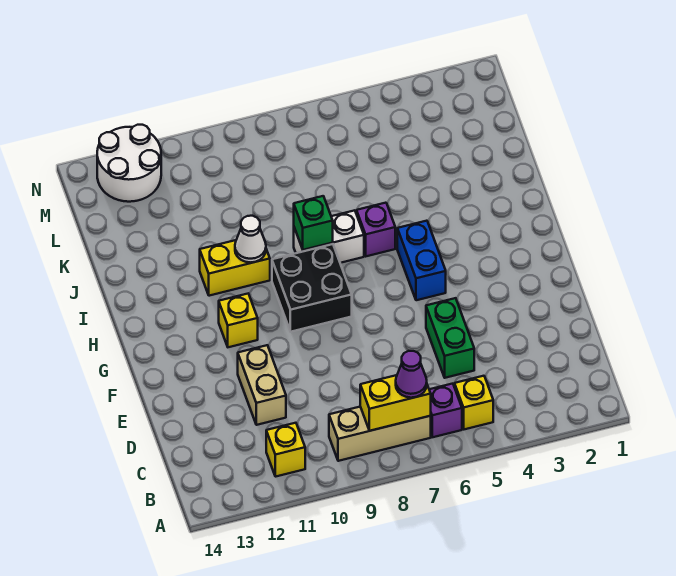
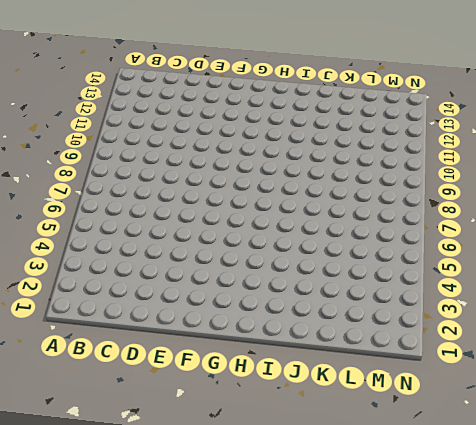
none -> yellow 1x1 brick [454,376,493,429]
none -> purple 1x1 brick [429,384,462,437]
none -> tan 1x3 brick [329,407,431,461]

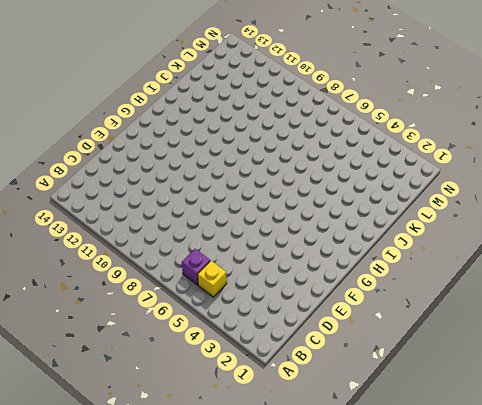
none -> tan 1x3 brick [329,407,431,461]
none -> yellow 1x1 brick [266,423,305,477]
none -> green 1x2 brick [426,298,474,378]

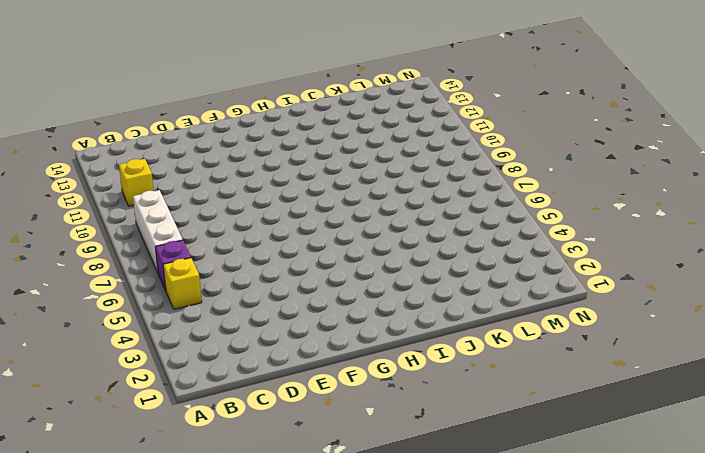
white 1x3 brick [133,190,183,272] -> tan 1x3 brick [329,407,431,461]
none -> green 1x2 brick [426,298,474,378]
none -> tan 1x2 brick [238,345,286,425]
none -> blue 1x2 brick [397,221,446,300]

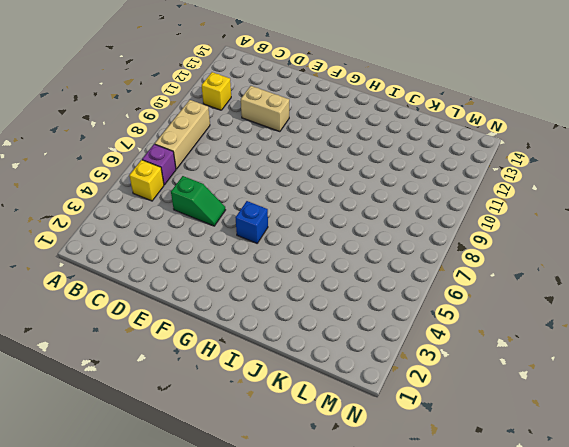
green 1x2 slope [171,176,225,226] -> green 1x2 brick [426,298,474,378]
blue 1x1 brick [235,201,268,243] -> blue 1x2 brick [397,221,446,300]
none -> black 2x2 brick [272,244,352,332]
none -> yellow 1x1 brick [219,294,258,347]
none -> purple 1x1 brick [356,203,395,256]

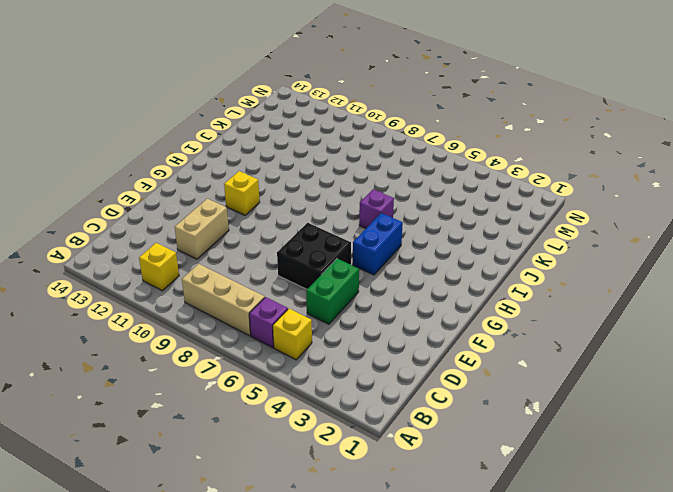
black 2x2 brick [277,223,351,289] -> black 2x2 brick moved to [272,244,352,332]
none -> white 1x2 brick [294,210,364,263]
none -> yellow 1x2 brick [200,240,270,296]
none -> white 2x2 round brick [97,125,161,202]

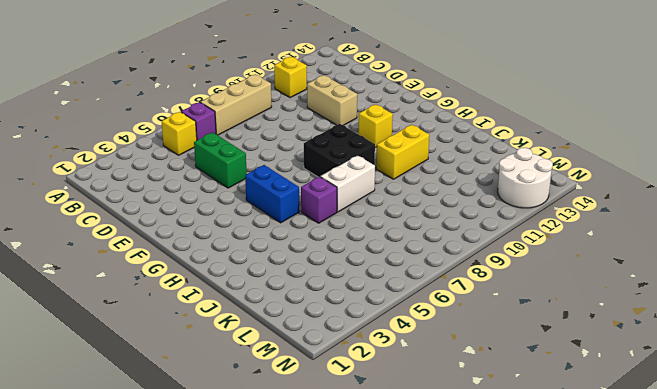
none -> yellow 1x2 brick [360,375,431,431]
none -> green 1x1 brick [294,196,333,250]
none -> white 1x1 cone [235,216,266,262]

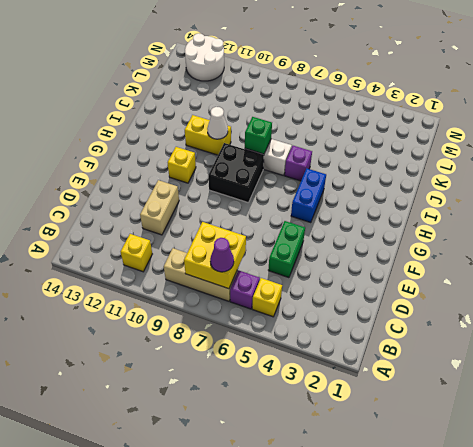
yellow 2x2 brick [184,222,246,289] -> yellow 1x2 brick [360,375,431,431]

